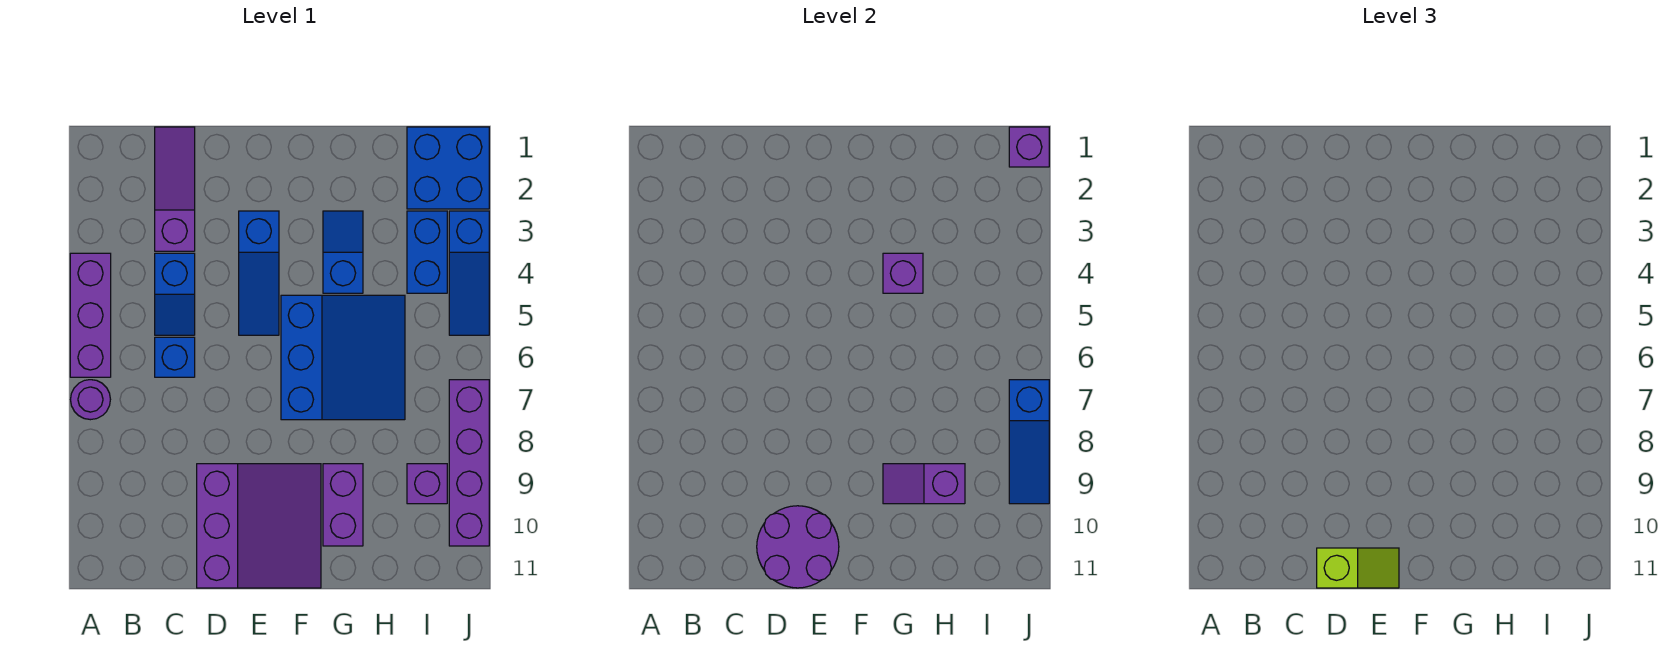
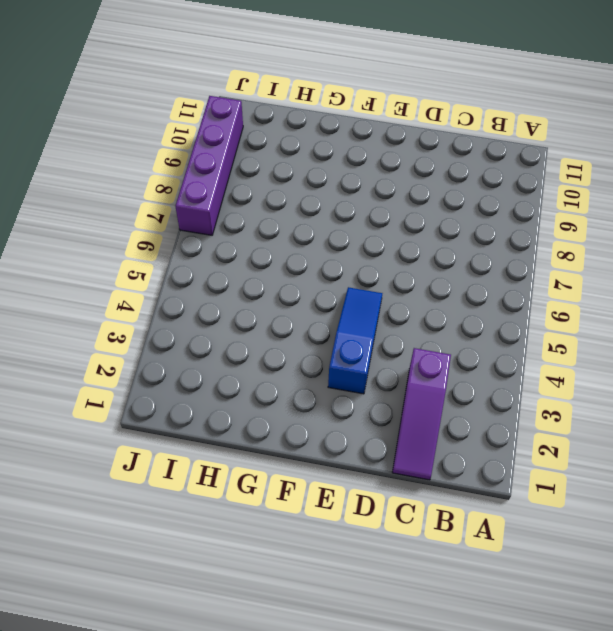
none -> purple 1x3 brick [70,253,111,377]
none -> purple 1x1 round brick [71,380,110,420]
none -> blue 1x2 slope [155,253,195,335]

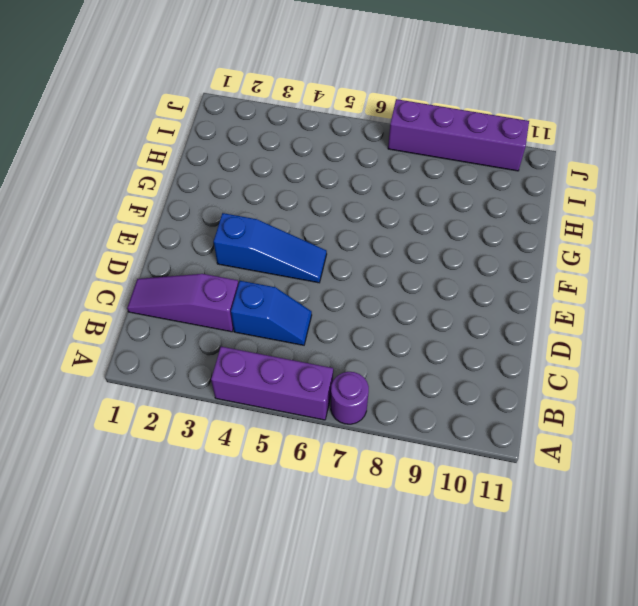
none -> blue 1x1 brick [155,337,195,377]
none -> purple 3x3 slope [197,464,321,588]
none -> blue 3x3 slope [281,295,405,420]

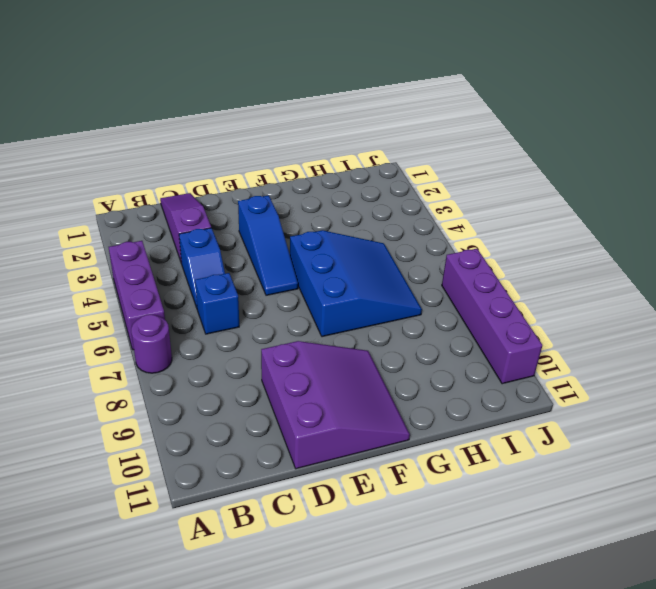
none -> blue 1x2 slope [323,211,363,293]
none -> purple 1x2 brick [323,464,363,546]
none -> blue 2x2 brick [407,127,489,209]

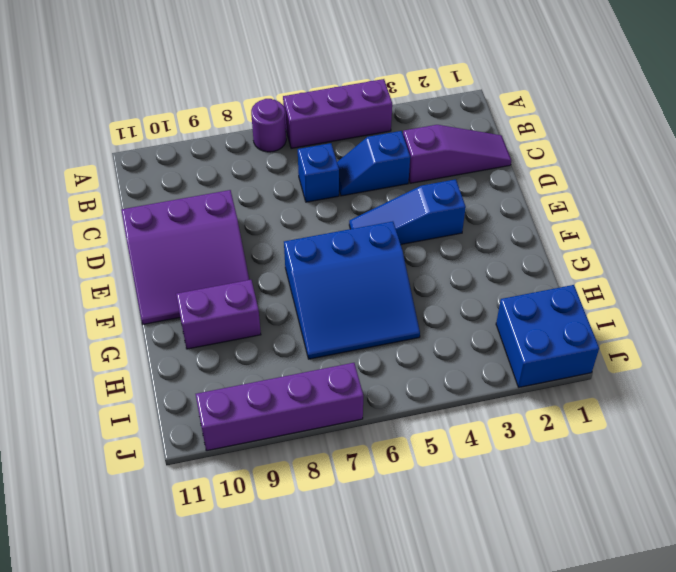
none -> blue 1x2 slope [323,211,363,293]
none -> blue 1x2 brick [407,211,447,293]
none -> purple 1x1 brick [407,464,447,504]

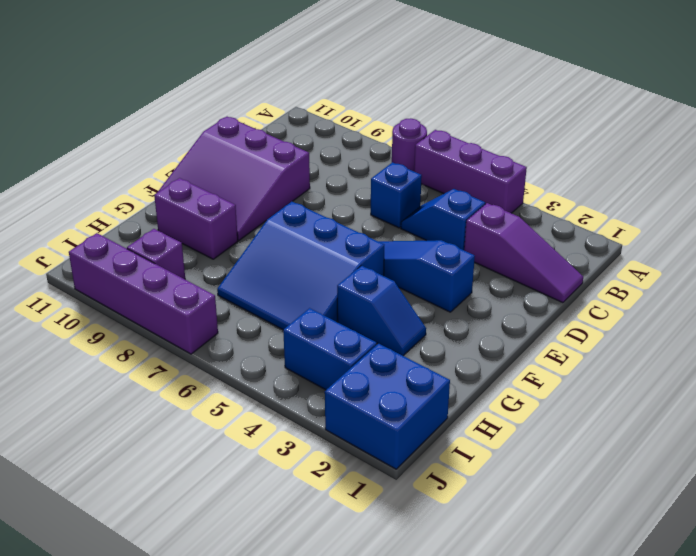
none -> blue 1x3 slope [449,211,489,335]
none -> purple 2x2 round brick [757,506,839,588]
none -> purple 1x1 brick [883,253,923,293]

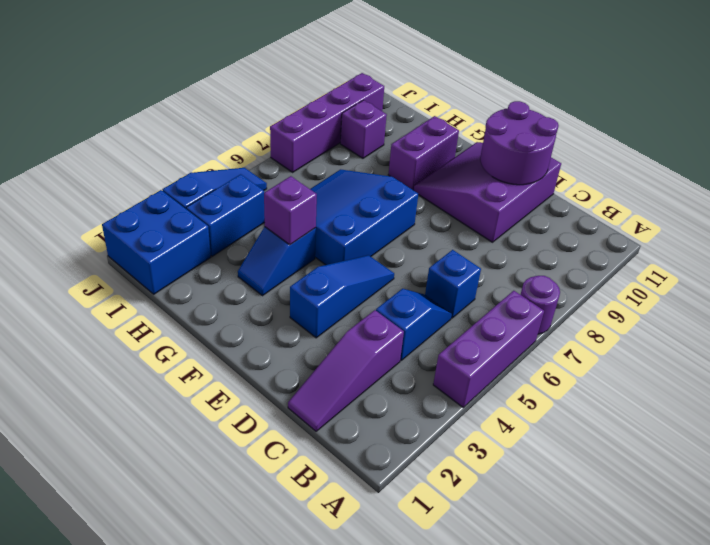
none -> purple 1x2 slope [883,464,965,504]
none -> purple 1x1 brick [1009,127,1049,167]
none -> blue 1x3 slope [1009,380,1049,504]

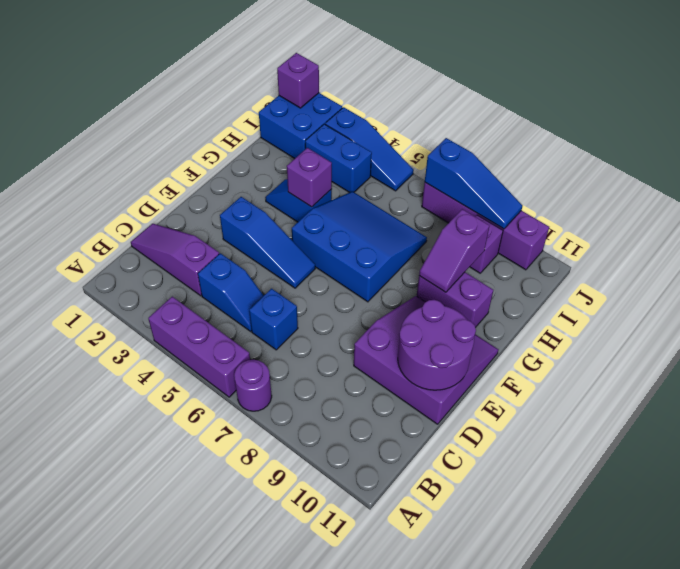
none -> lime 1x2 slope [1317,548,1399,588]

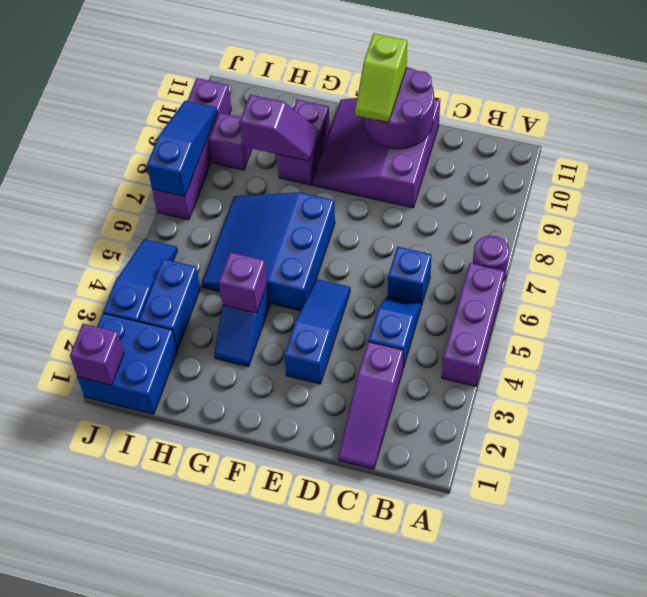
lime 1x2 slope [355,33,407,122] -> lime 1x2 slope turned to [1317,548,1399,588]

